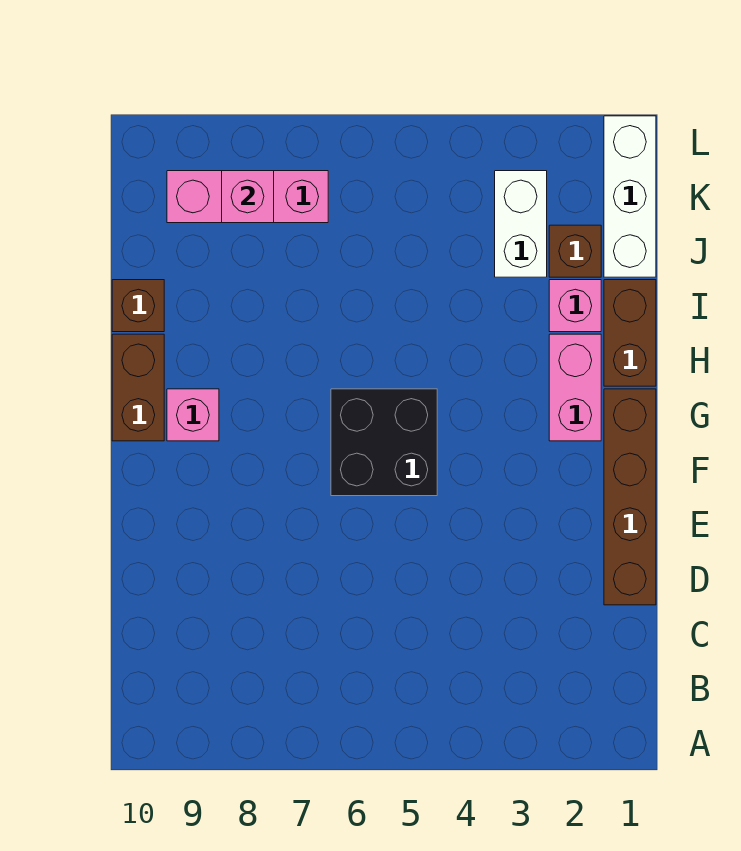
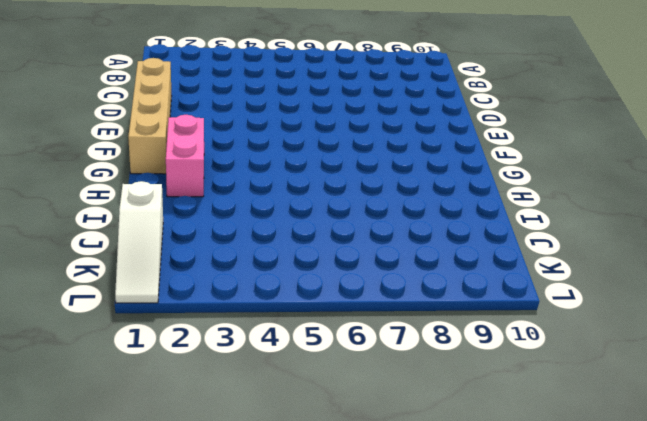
tan 1x4 brick [128,58,171,174] -> brown 1x4 brick [604,389,656,605]
white 1x3 slope [115,181,163,303] -> white 1x3 brick [604,116,656,277]
none -> black 2x2 brick [331,389,437,496]
none -> pink 1x1 brick [167,389,219,441]
none -> brown 1x2 brick [112,334,164,441]

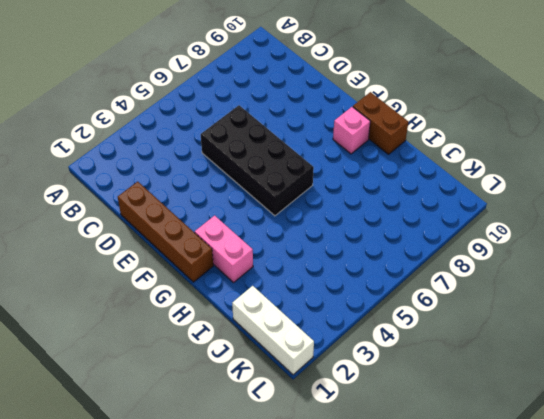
black 2x4 brick [201,105,314,216] -> black 2x2 brick [331,389,437,496]
none -> brown 1x2 brick [604,280,656,386]
none -> pink 1x1 brick [549,280,601,332]
none -> brown 1x1 brick [112,280,164,332]

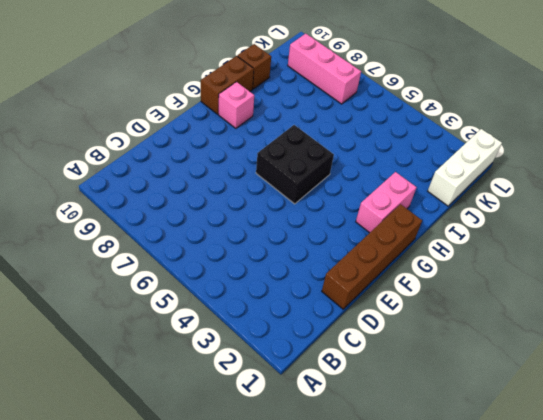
none -> brown 1x2 brick [604,280,656,386]
none -> pink 1x1 brick [549,280,601,332]
none -> brown 1x1 brick [549,225,601,277]

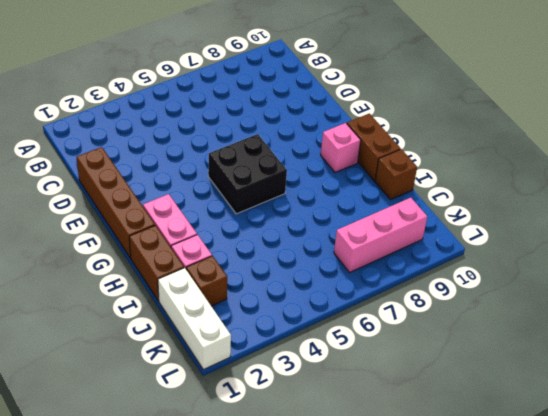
none -> white 1x2 brick [495,171,547,277]
none -> pink 1x1 brick [222,171,274,223]

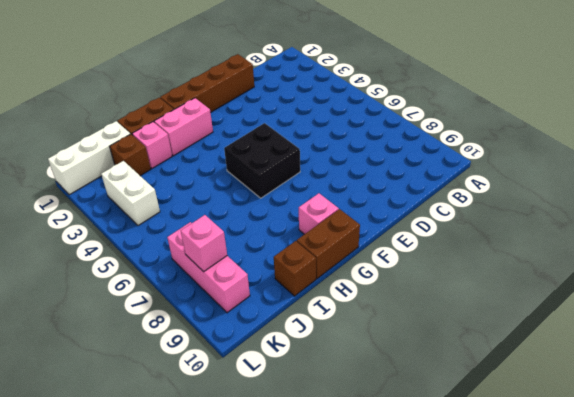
white 1x2 brick [101,161,160,226] -> white 1x2 brick turned to [495,171,547,277]

